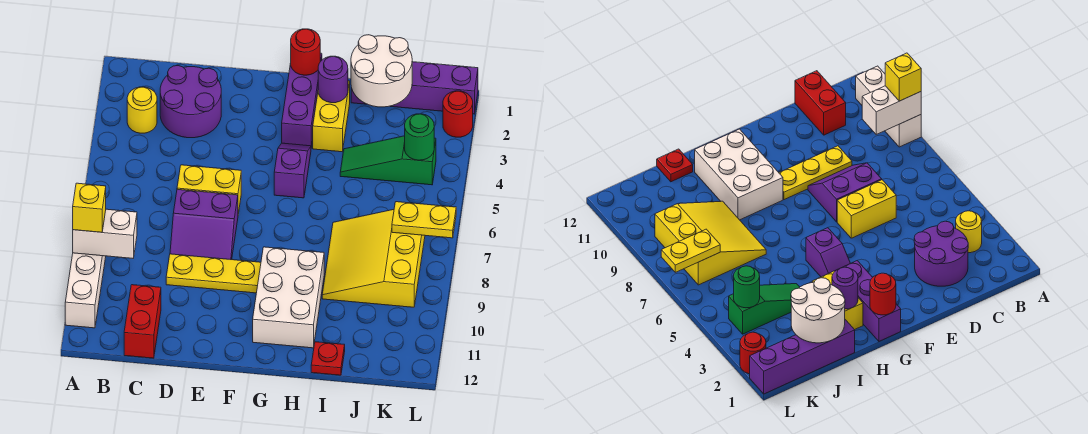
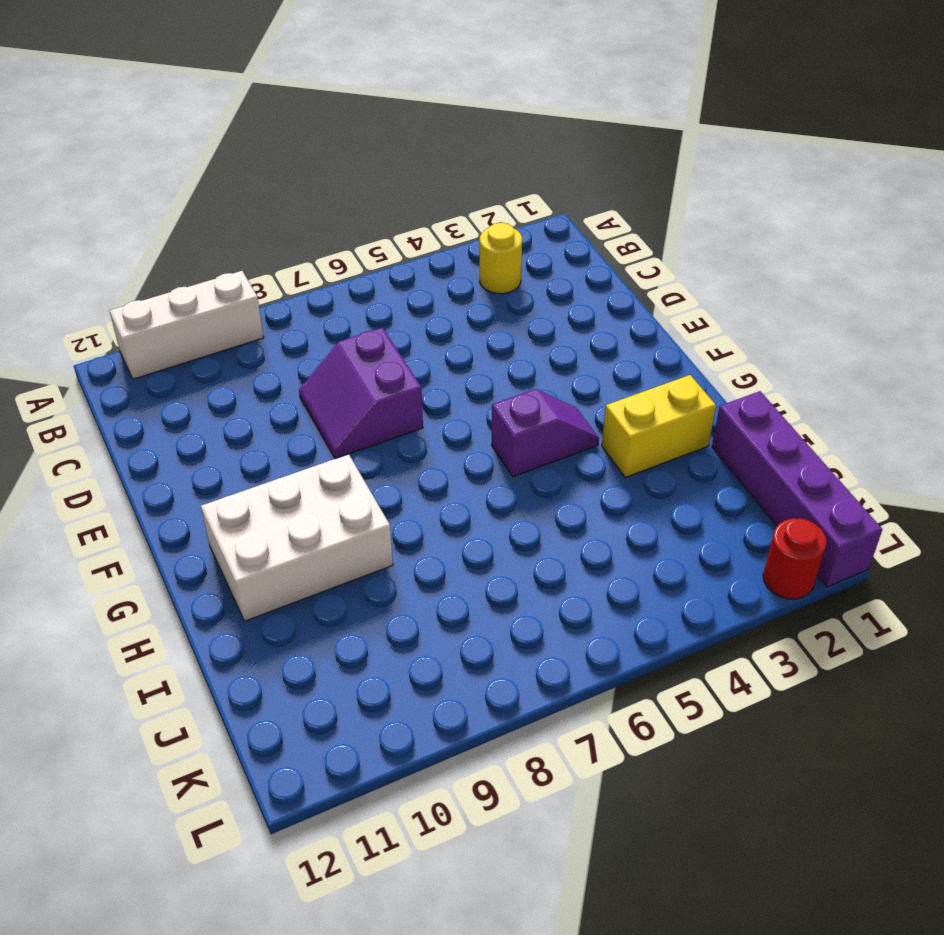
none -> purple 2x2 round brick [160,66,221,138]
none -> red 1x2 brick [124,285,161,358]
none -> yellow 1x2 brick [177,165,241,214]

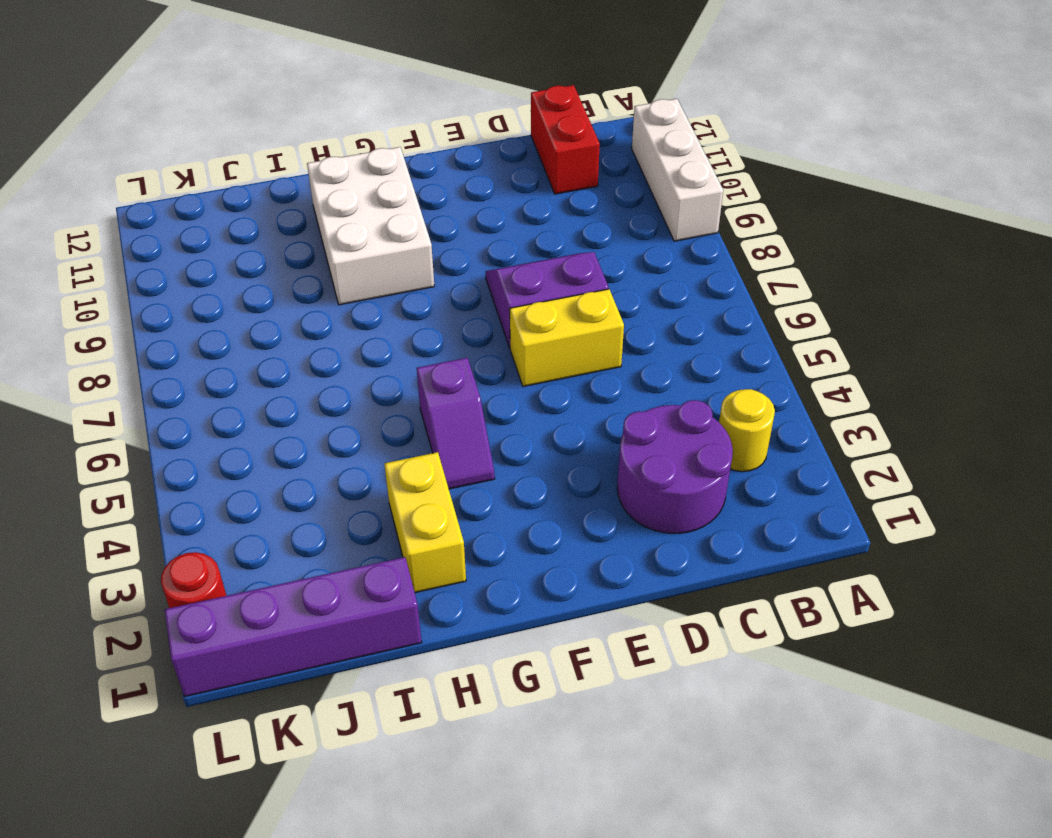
none -> yellow 1x3 plate [166,254,261,293]
none -> purple 1x3 brick [282,53,322,147]
none -> green 1x3 slope [340,136,436,185]

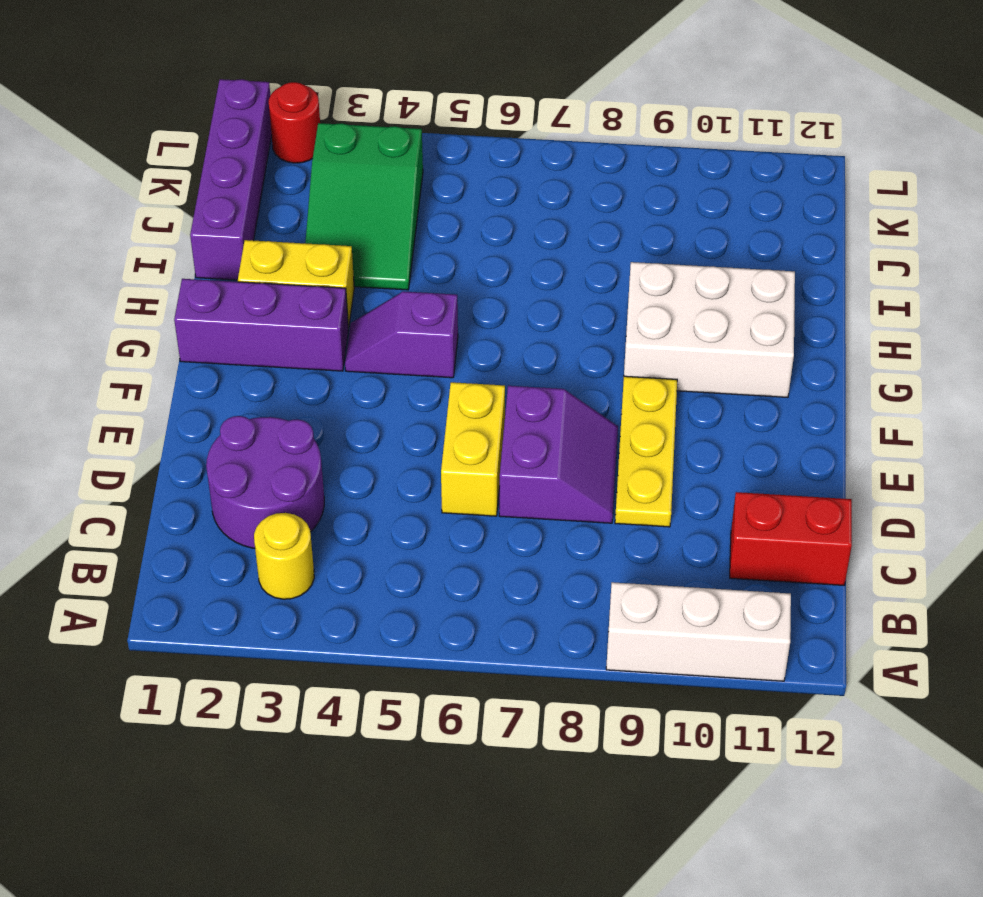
green 2x3 slope [305,123,423,290] -> green 1x3 slope [340,136,436,185]
none -> yellow 3x3 slope [322,210,425,307]
none -> red 1x1 plate [311,342,345,375]
none -> white 1x2 brick [73,209,137,258]

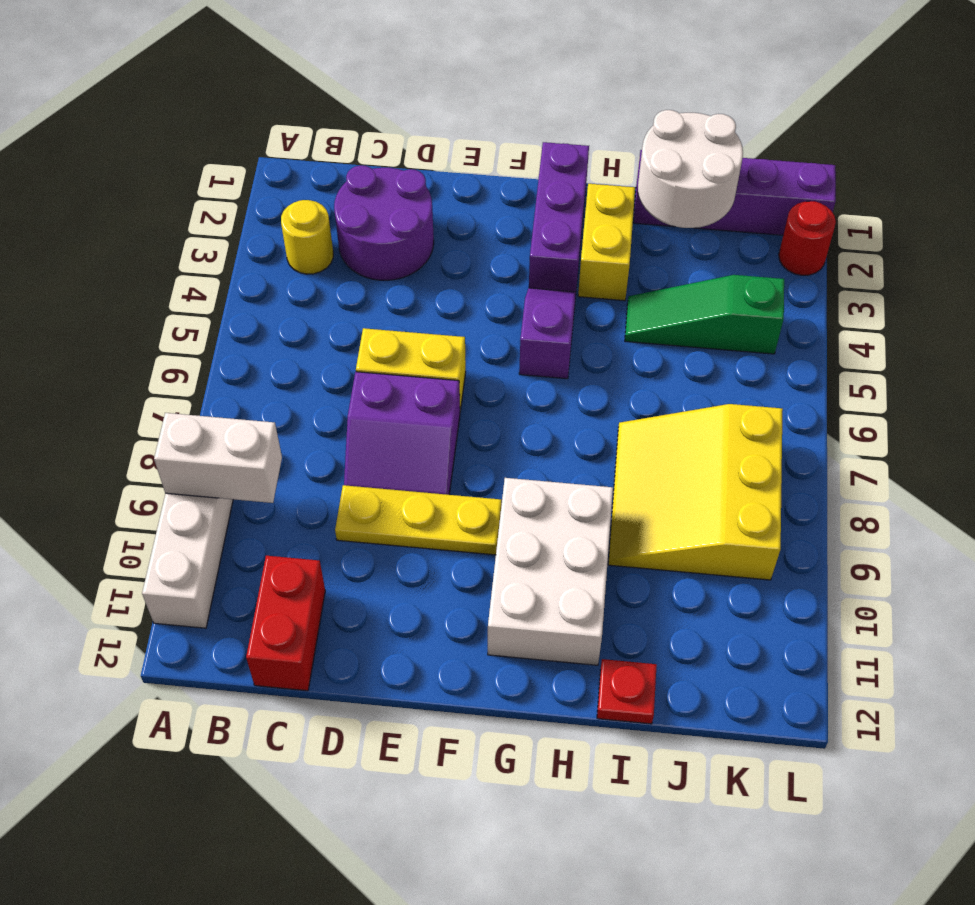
none -> red 1x1 round brick [291,29,320,75]
none -> purple 1x1 round brick [318,56,348,103]
none -> green 1x1 round brick [405,114,434,160]

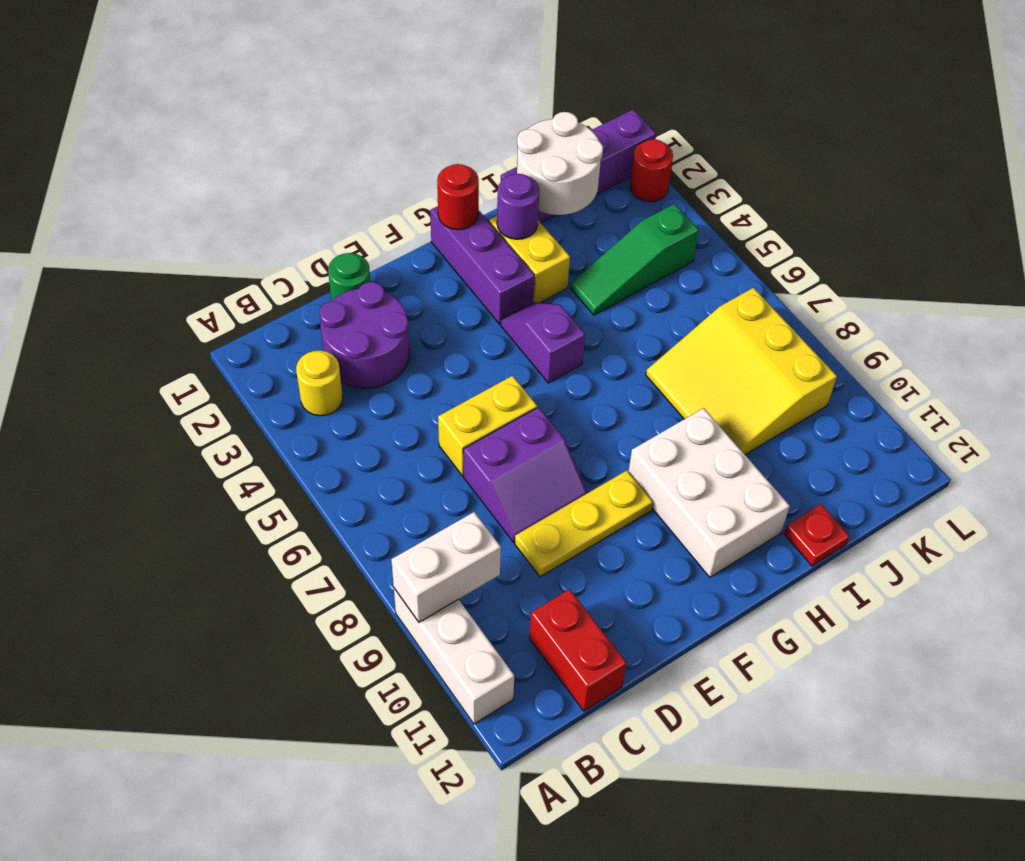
green 1x1 round brick [328,253,370,300] -> green 1x1 round brick moved to [405,114,434,160]
none -> yellow 1x2 plate [392,202,456,238]
none -> yellow 1x1 brick [73,183,106,232]

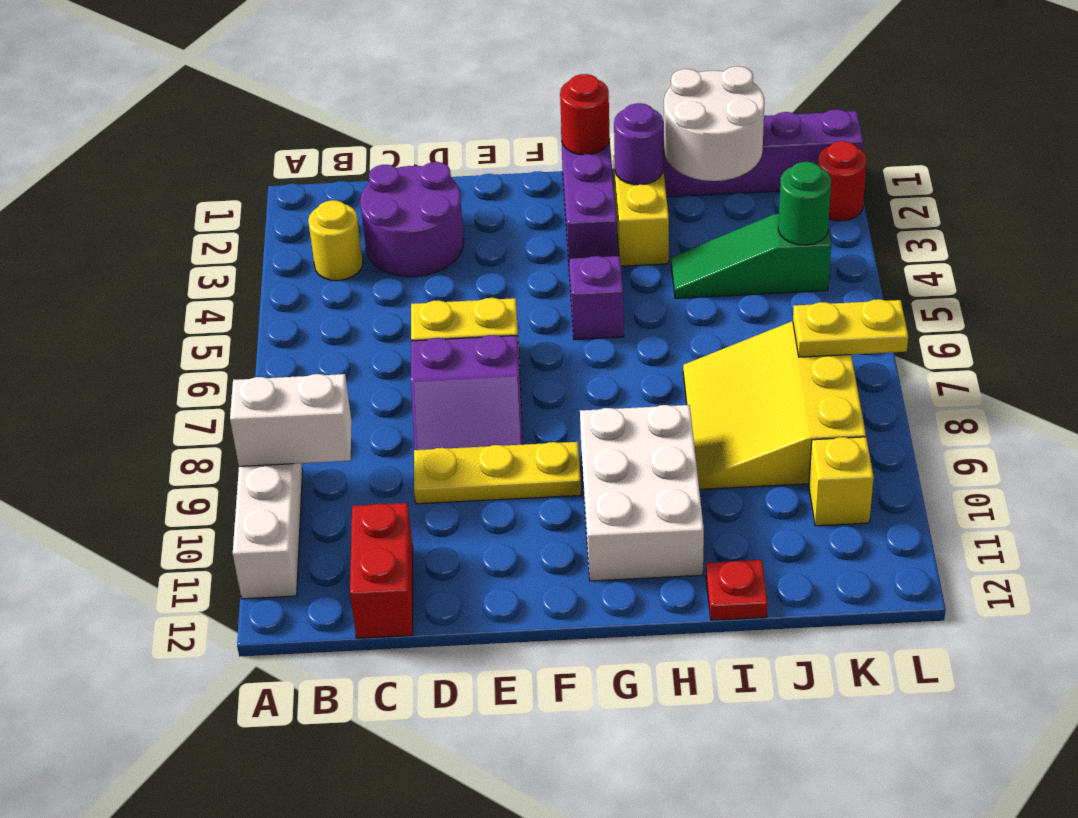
yellow 1x1 brick [809,437,874,526] -> yellow 1x1 brick moved to [73,183,106,232]

